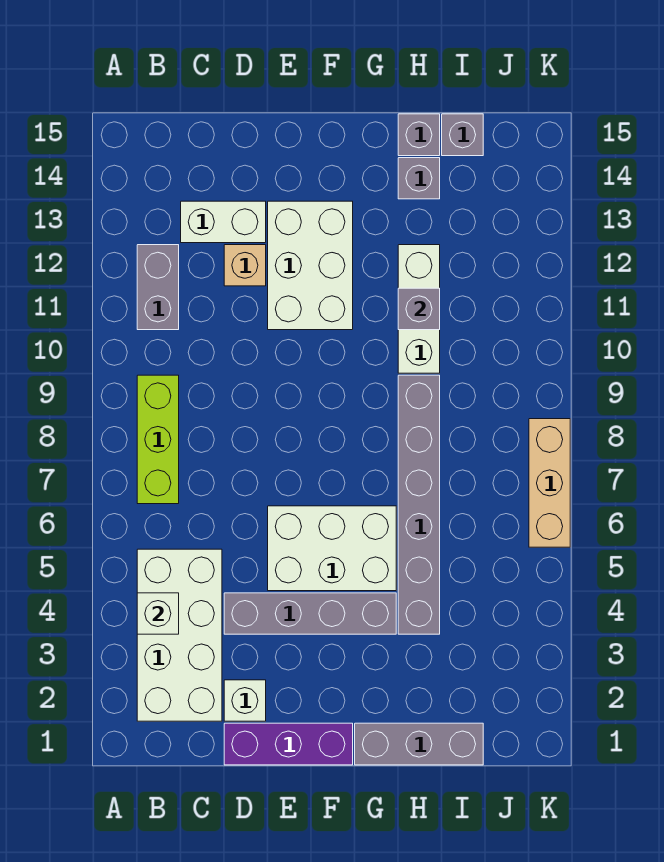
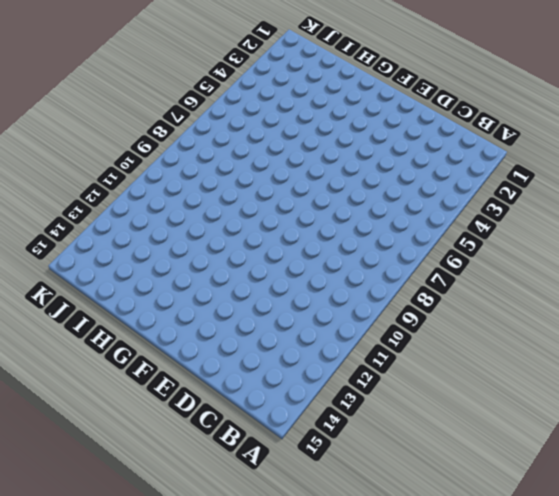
none -> white 2x4 brick [137,549,222,721]
none -> lime 1x3 brick [137,375,179,504]
none -> grey 1x2 brick [137,245,179,330]

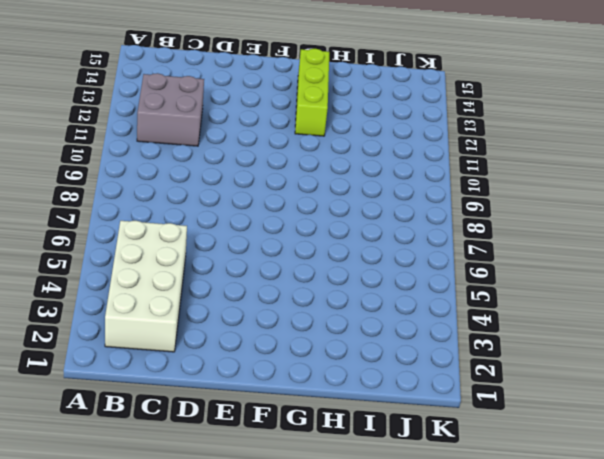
grey 2x2 brick [137,73,204,146] -> grey 1x2 brick [137,245,179,330]
lime 1x3 brick [295,49,329,136] -> lime 1x3 brick moved to [137,375,179,504]
none -> white 1x2 brick [181,201,266,243]
none -> purple 1x3 brick [224,723,353,765]
none -> white 1x1 brick [224,680,266,721]

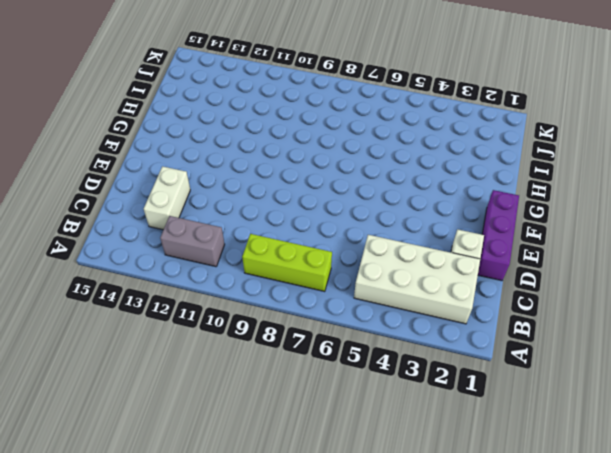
none -> grey 1x4 brick [224,593,396,634]
none -> tan 1x1 brick [224,245,266,286]
none -> white 2x3 brick [268,506,396,591]

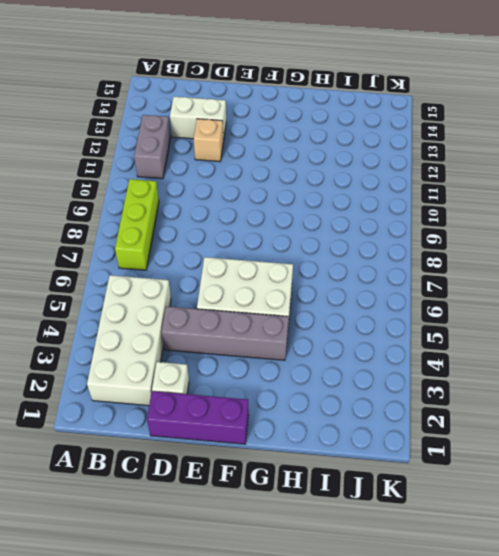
none -> white 2x3 brick [268,201,353,330]
none -> grey 1x3 brick [355,723,483,765]
none -> grey 1x6 brick [398,375,440,634]

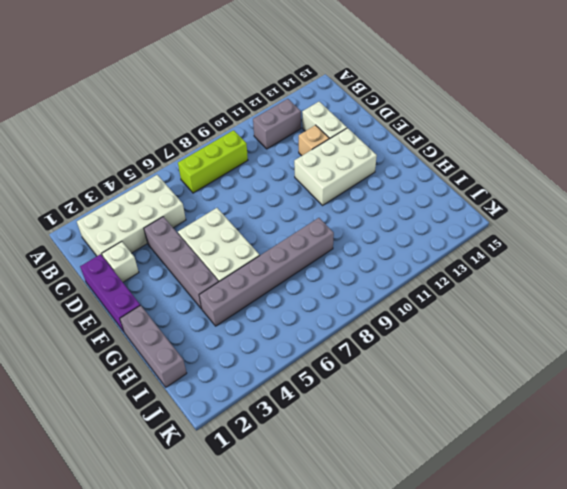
none -> white 1x3 brick [398,245,440,373]
none -> grey 1x1 brick [398,158,440,199]
none -> grey 1x1 brick [398,114,440,156]

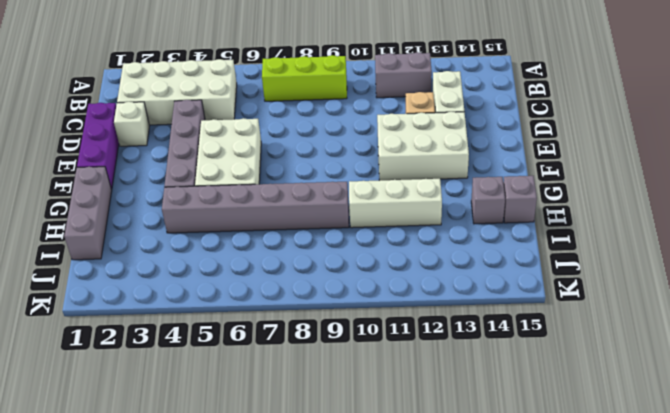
none -> grey 1x1 brick [442,114,483,156]
none -> tan 1x3 brick [529,419,570,547]
none -> white 1x1 brick [137,593,179,634]

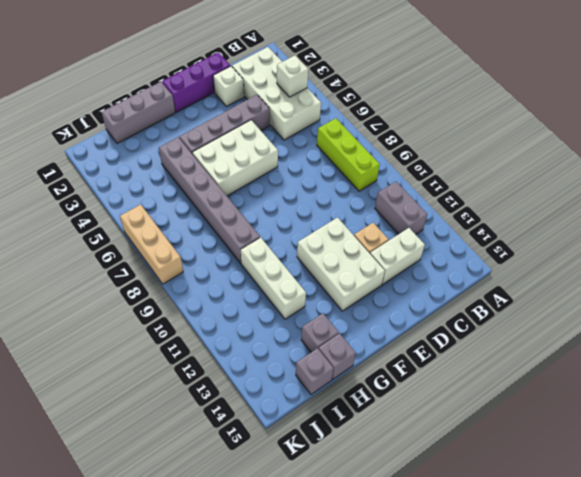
none -> grey 1x1 brick [398,288,440,330]

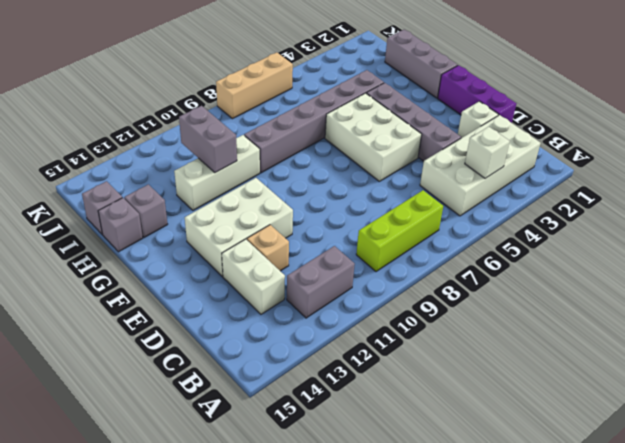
grey 1x2 brick [179,106,237,173] -> grey 1x1 brick [398,288,440,330]

